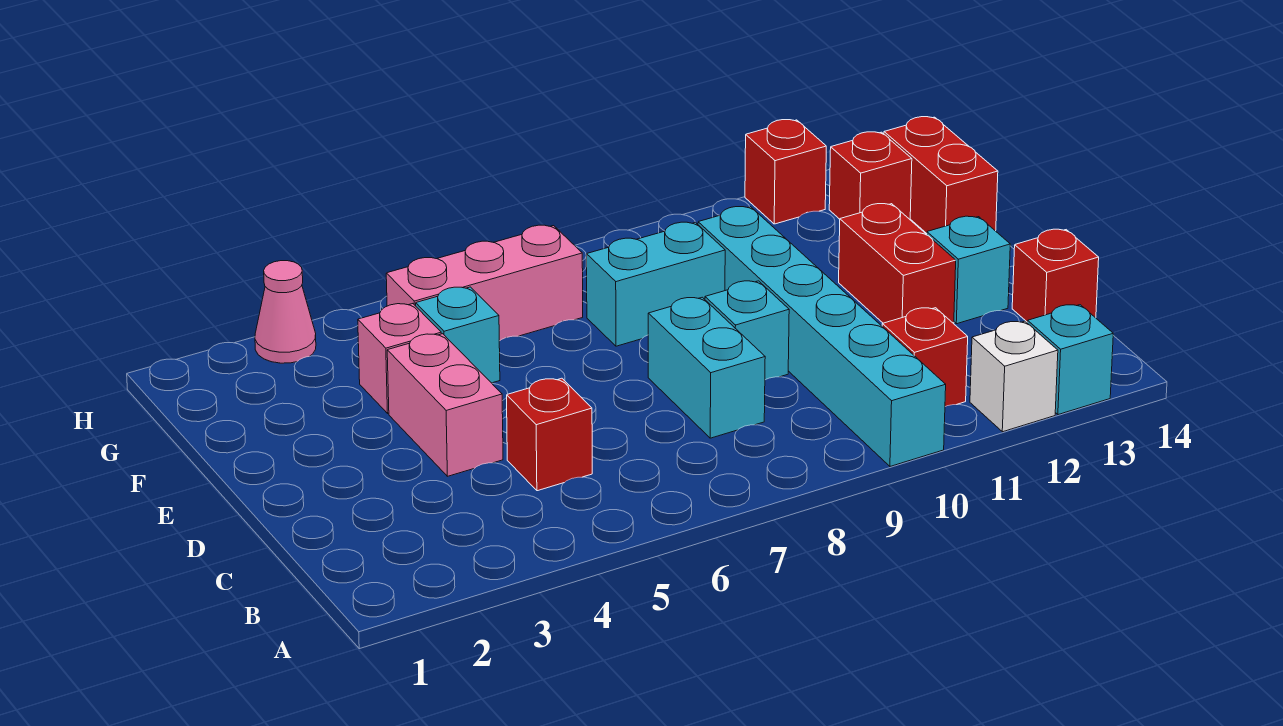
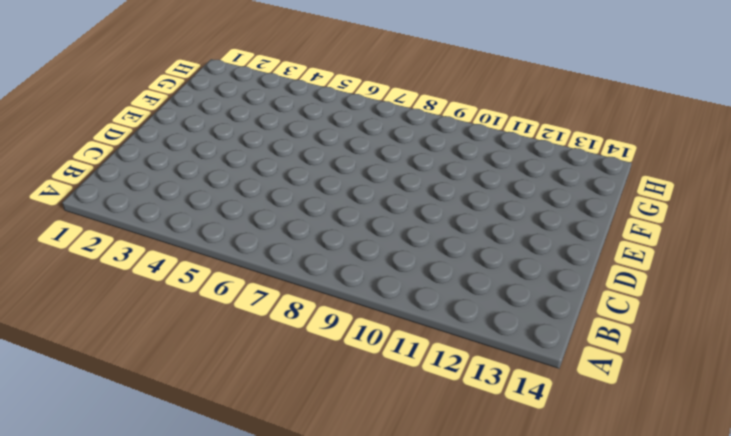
none -> cyan 1x6 brick [698,207,946,466]
none -> white 1x1 brick [970,321,1058,432]
none -> cyan 1x1 brick [1028,305,1113,415]

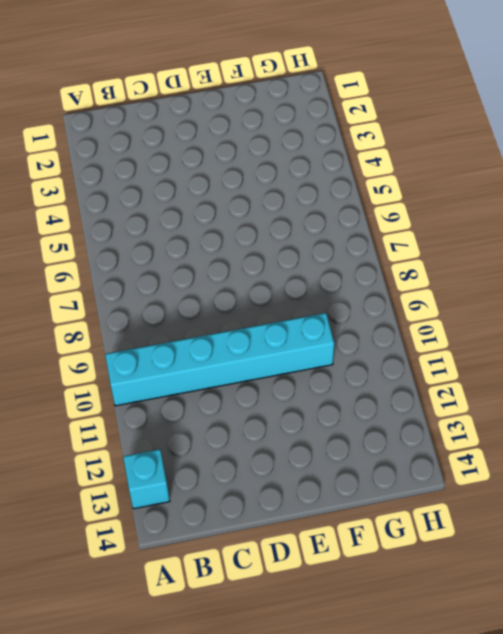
none -> white 1x1 brick [970,321,1058,432]
none -> red 1x1 brick [882,308,968,407]
none -> red 1x1 brick [507,378,592,491]

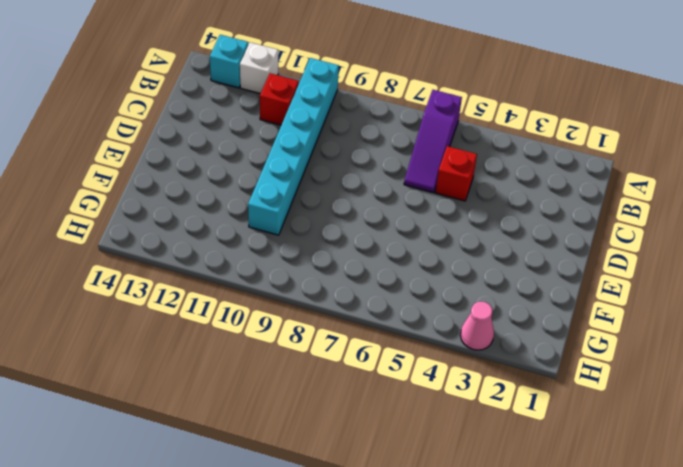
purple 1x3 slope [404,90,462,193] -> none
none -> cyan 1x2 brick [648,297,765,438]
none -> red 1x1 brick [1012,229,1099,322]
none -> pink 1x2 brick [387,334,503,476]

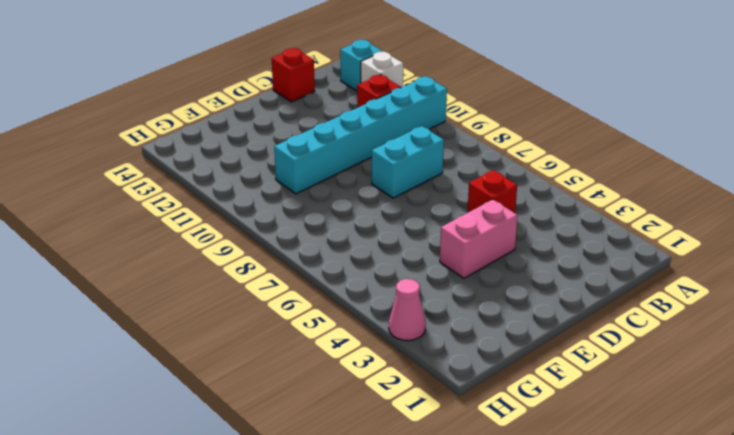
none -> cyan 1x1 brick [705,281,789,380]
none -> red 1x2 brick [839,204,956,324]
none -> cyan 1x1 brick [927,216,1010,324]

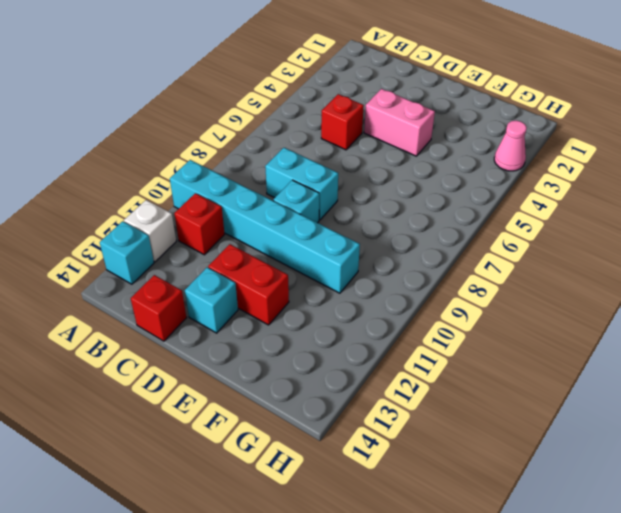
none -> pink 1x1 brick [358,304,441,413]
none -> cyan 1x1 brick [416,287,500,383]
none -> cyan 1x2 brick [587,222,725,346]

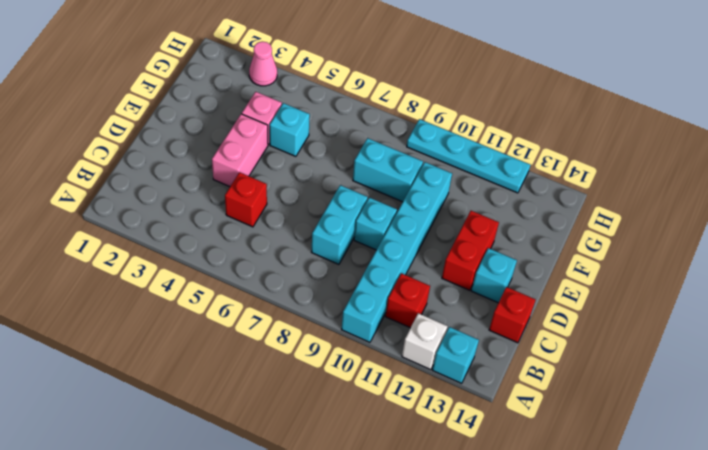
cyan 1x4 plate [407,119,530,193] -> red 1x1 brick [745,120,826,224]
none -> red 1x2 brick [884,117,998,233]
none -> pink 1x3 brick [386,225,583,341]
none -> red 1x1 brick [829,132,912,219]

